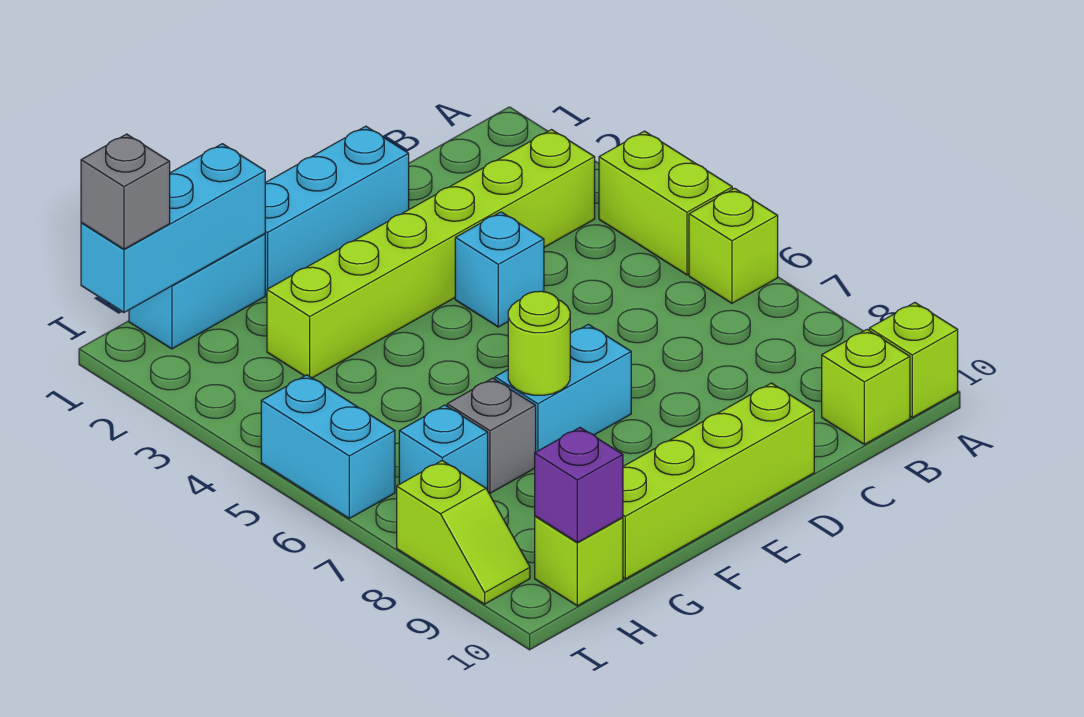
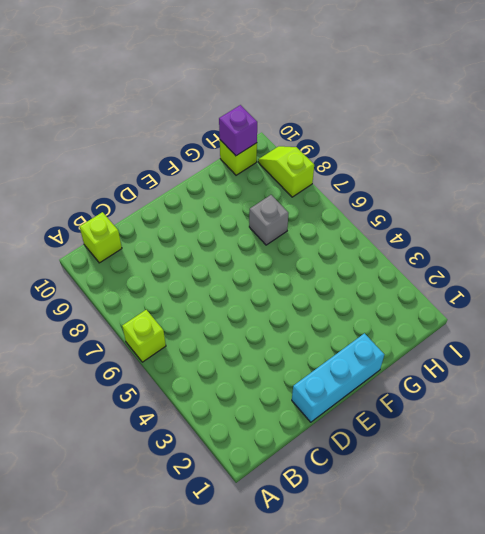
none -> lime 1x2 brick [599,131,732,275]
none -> lime 1x1 brick [869,303,958,417]
none -> lime 1x6 brick [267,130,595,378]

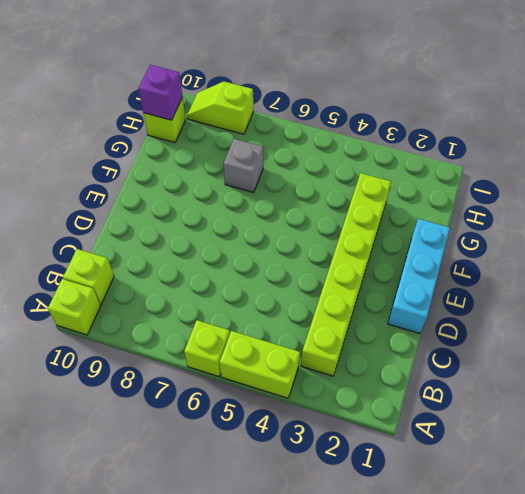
none -> cyan 1x1 brick [455,212,544,327]
none -> lime 1x4 brick [623,383,814,579]
none -> cyan 1x2 brick [495,324,631,452]

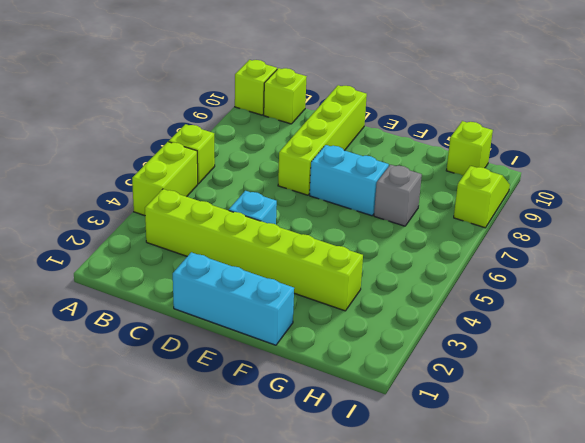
lime 1x4 brick [278,85,367,195] -> lime 1x4 brick turned to [623,383,814,579]
none -> cyan 1x2 brick [129,234,265,349]
none -> cyan 1x1 brick [399,405,488,491]
none -> cyan 1x2 brick [261,375,395,518]

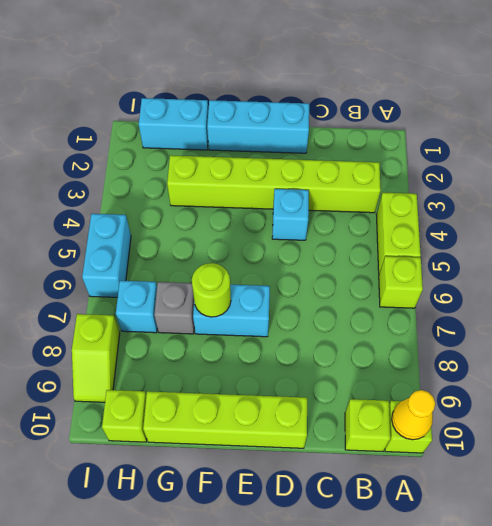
yellow 1x1 cone [392,390,435,440] -> none
none -> cyan 1x3 brick [81,144,265,312]
none -> purple 1x1 brick [535,428,623,543]
none -> grey 1x1 brick [81,134,170,249]

